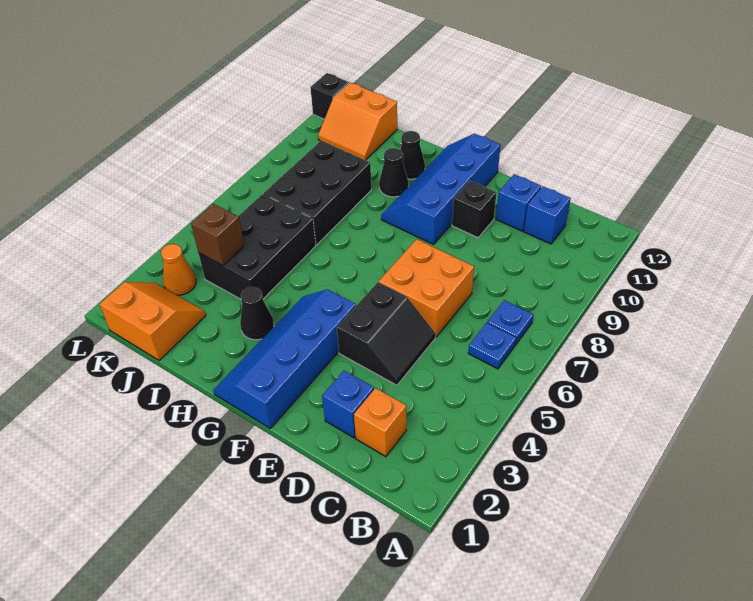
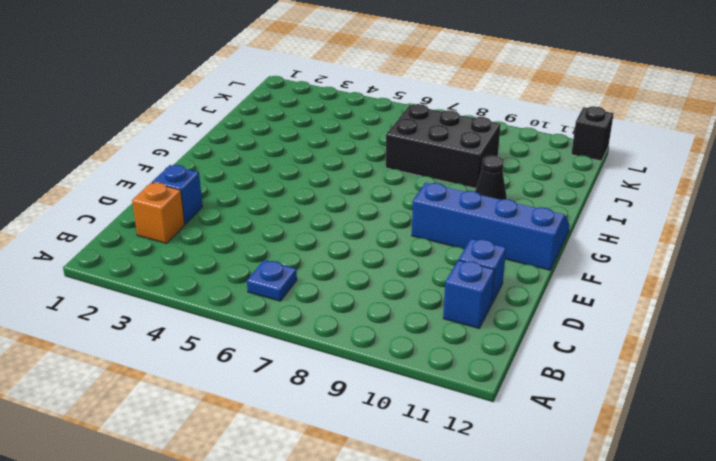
none -> blue 1x1 plate [487,300,533,345]
none -> black 2x2 slope [337,282,436,385]
none -> orange 2x2 brick [379,239,474,337]

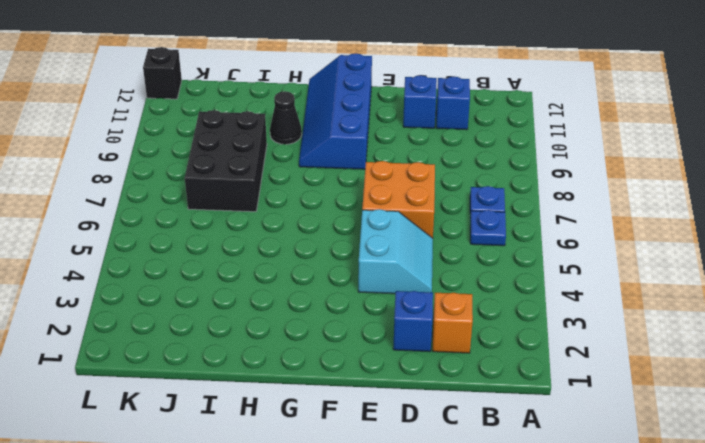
cyan 2x2 slope [358,209,433,294] -> black 2x2 slope [337,282,436,385]
none -> black 1x1 brick [452,181,496,238]
none -> blue 2x4 slope [213,289,356,428]
none -> black 1x1 cone [240,287,274,340]

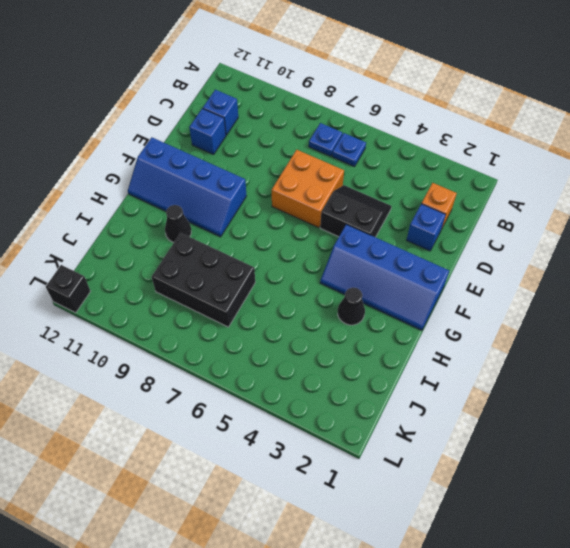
none -> black 1x1 brick [452,181,496,238]
none -> black 1x1 cone [400,131,425,179]
none -> black 2x3 brick [199,194,316,299]

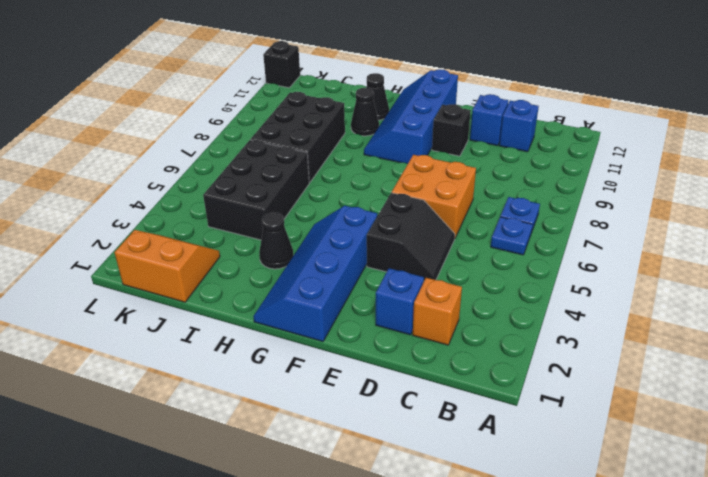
none -> orange 2x2 slope [318,83,397,160]
none -> orange 1x1 cone [161,244,196,295]
none -> brown 1x1 brick [191,204,244,266]

